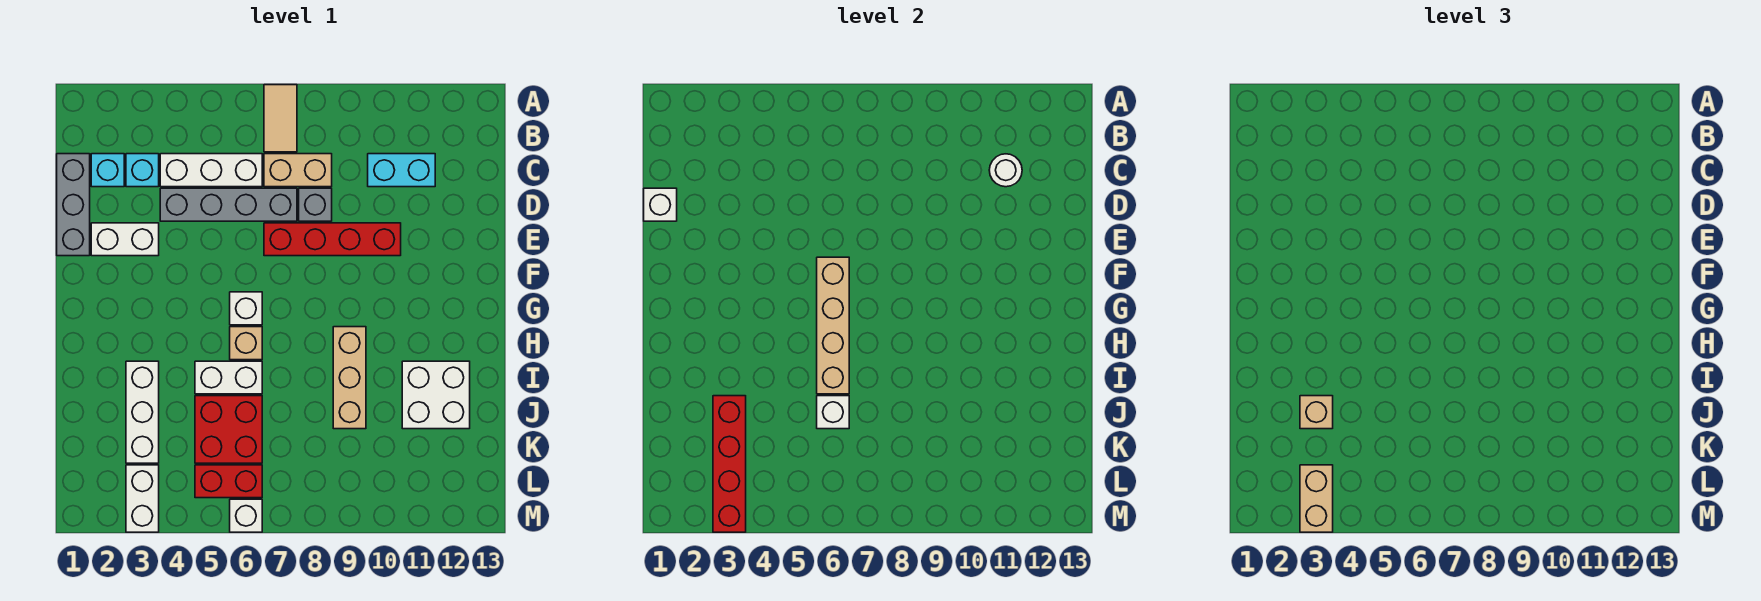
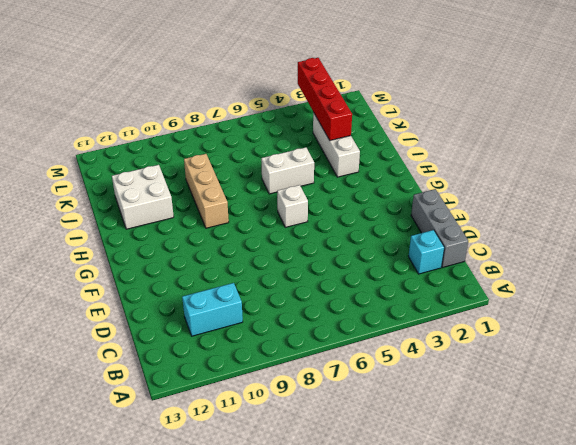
none -> tan 1x2 tile [264,85,297,152]
none -> cyan 1x1 brick [126,154,159,187]
none -> white 1x3 brick [160,154,262,187]

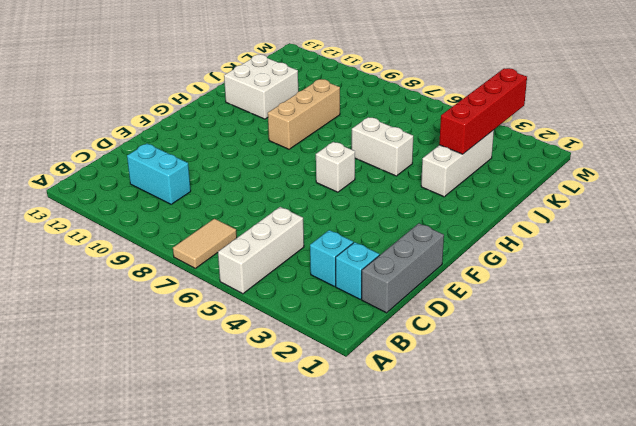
white 1x3 brick [218,207,304,294] -> white 1x3 brick turned to [160,154,262,187]
none -> tan 1x2 brick [264,154,332,187]
none -> grey 1x4 brick [160,188,297,221]
none -> grey 1x1 brick [299,188,332,221]

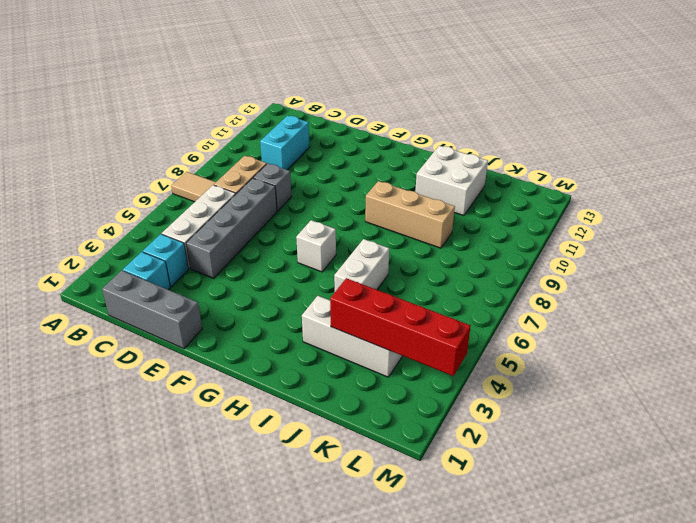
none -> white 1x2 brick [91,223,159,256]
none -> red 1x4 brick [264,223,401,256]
none -> tan 1x1 brick [230,327,262,360]

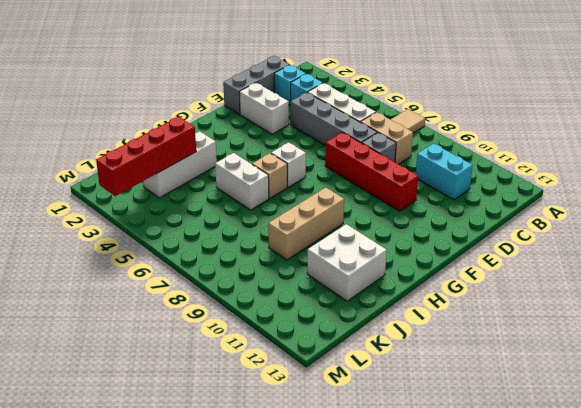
none -> red 2x2 brick [195,396,262,463]
none -> white 1x2 brick [126,465,159,532]
none -> red 1x2 brick [195,465,262,498]

